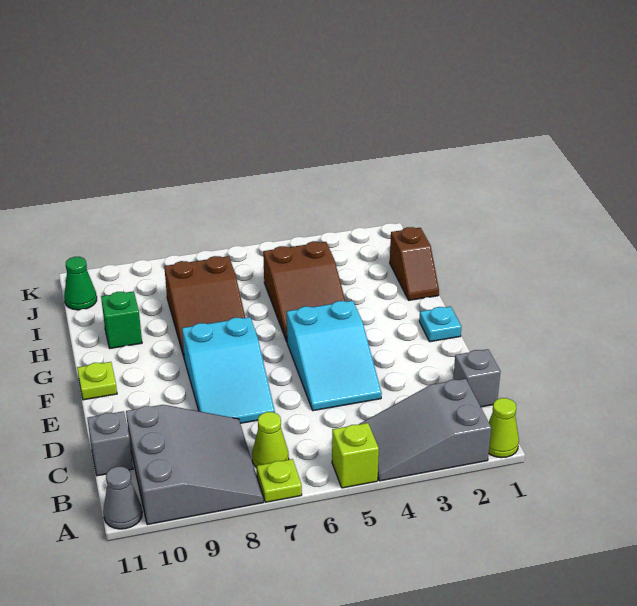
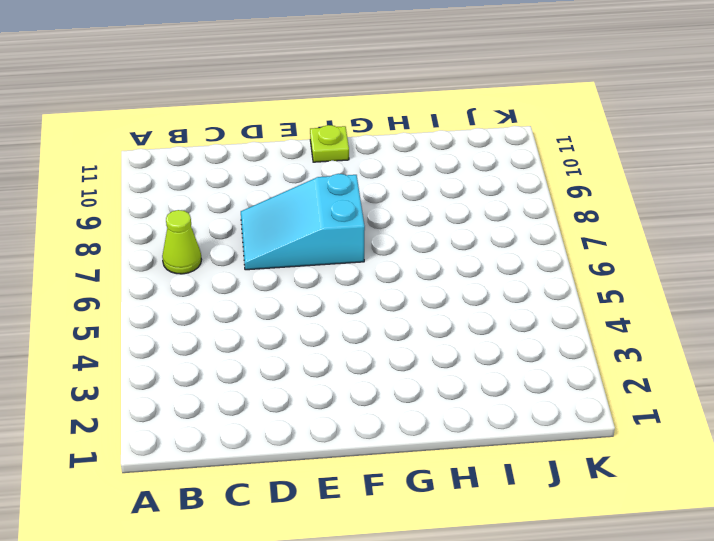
none -> lime 1x1 cone [489,398,519,458]
none -> grey 2x3 slope [360,379,491,481]
none -> lime 1x1 brick [332,423,379,488]

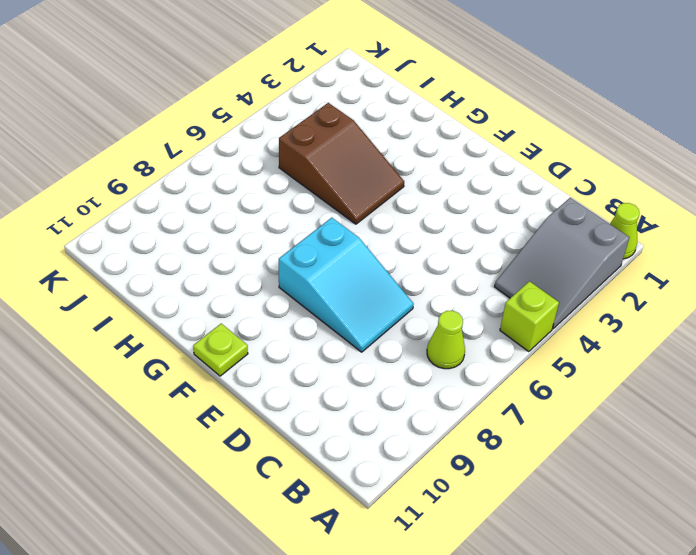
none -> lime 1x1 plate [257,459,302,502]
none -> grey 3x3 slope [126,405,263,525]
none -> grey 1x1 cone [103,467,142,529]

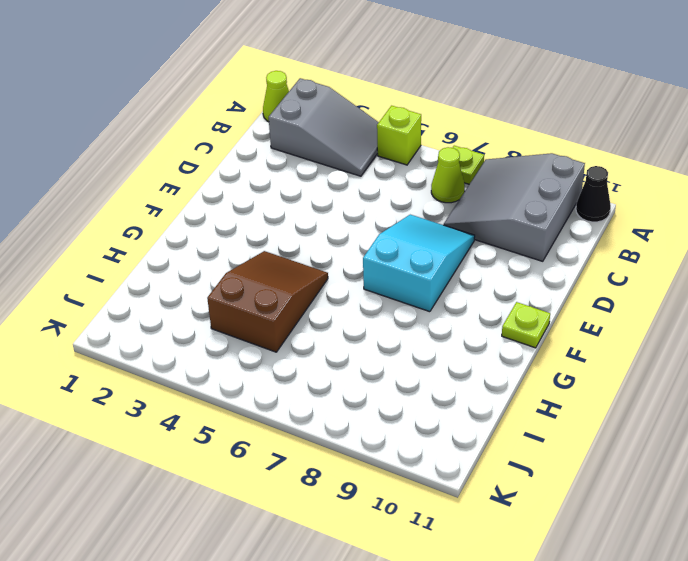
black 1x1 cone [576,166,611,222] -> grey 1x1 cone [103,467,142,529]
none -> grey 1x1 brick [453,349,501,407]
none -> grey 1x1 brick [87,411,133,476]
none -> cyan 2x3 slope [287,301,382,411]

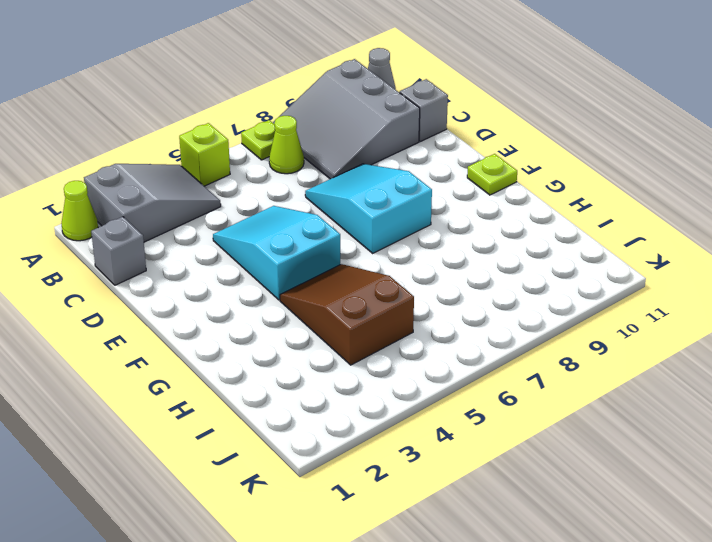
none -> cyan 1x1 plate [419,307,461,342]
none -> brown 2x3 slope [164,256,245,357]
none -> brown 1x2 slope [390,227,439,300]

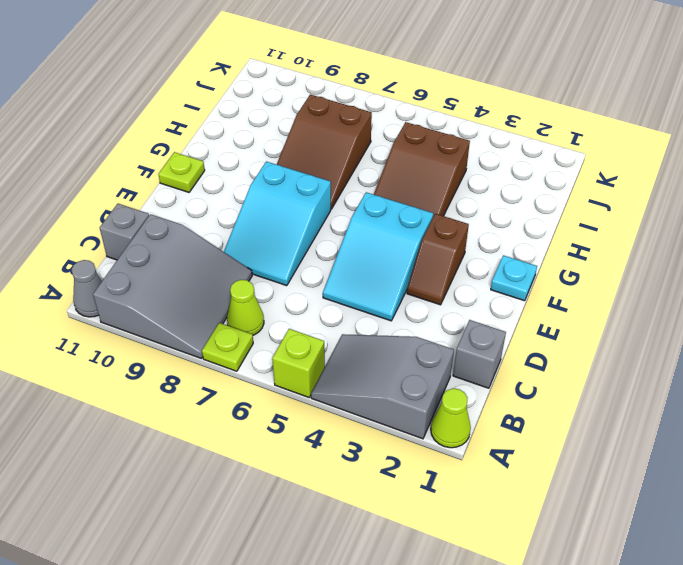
brown 1x2 slope [407,214,469,305] -> brown 1x2 slope moved to [390,227,439,300]
none -> green 1x1 brick [101,291,142,348]
none -> green 1x1 cone [64,257,97,310]

